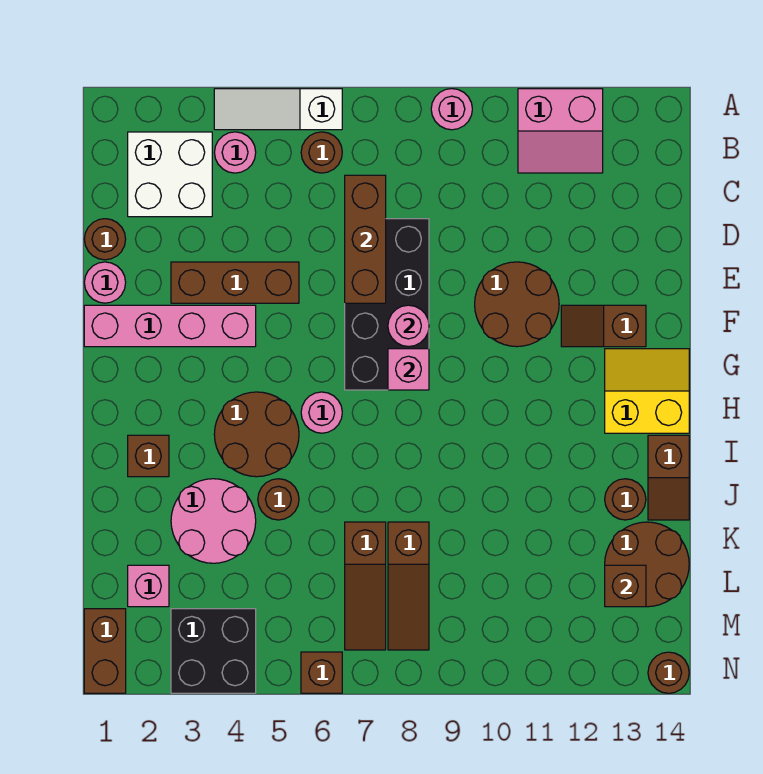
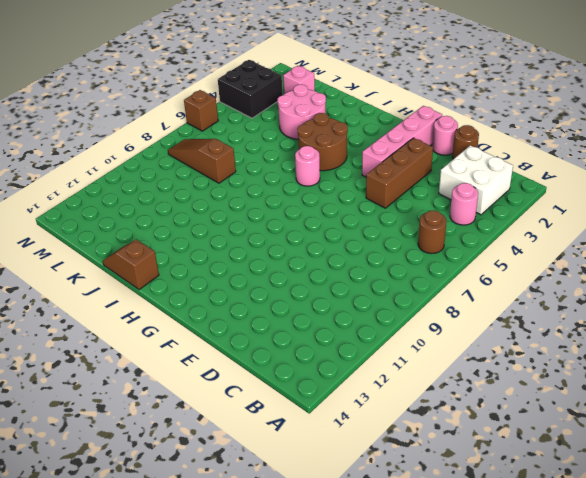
none -> white 1x3 slope [214,89,342,130]
none -> pink 1x1 round brick [431,89,472,130]
none -> pink 2x2 slope [518,89,603,173]
none -> black 2x4 brick [345,219,429,390]

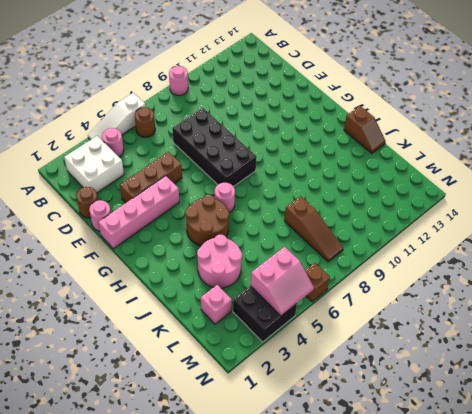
pink 2x2 slope [250,247,314,316] -> pink 2x2 slope moved to [518,89,603,173]
none -> brown 2x2 round brick [475,262,559,347]
none -> brown 1x2 slope [561,305,646,347]
none -> yellow 2x2 slope [605,349,689,433]
none -> brown 1x1 brick [128,435,169,477]

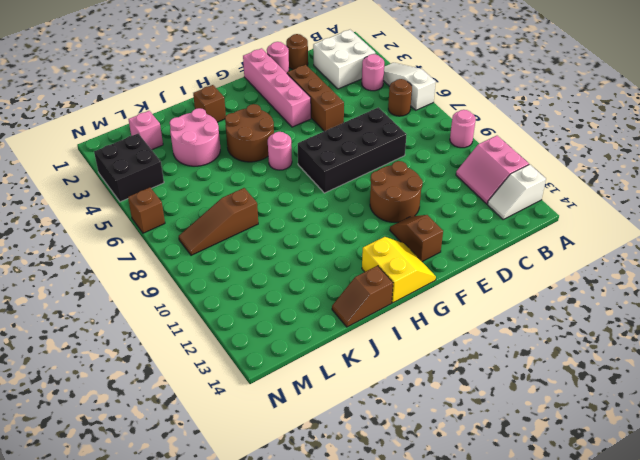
white 1x2 slope [488,164,546,219] -> none
none -> brown 1x1 round brick [258,479,299,520]
none -> brown 1x1 round brick [605,479,646,520]
none -> brown 1x3 slope [345,522,386,650]
none -> brown 2x2 round brick [605,522,689,607]

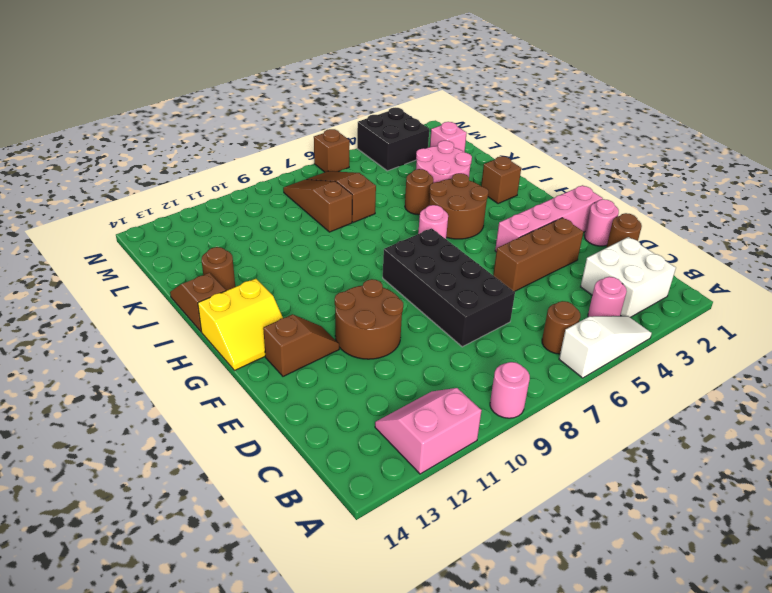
none -> brown 2x2 round brick [605,522,689,607]
none -> brown 1x2 brick [84,609,126,693]
none -> brown 1x1 round brick [648,652,689,693]
none -> brown 1x3 brick [345,175,386,303]

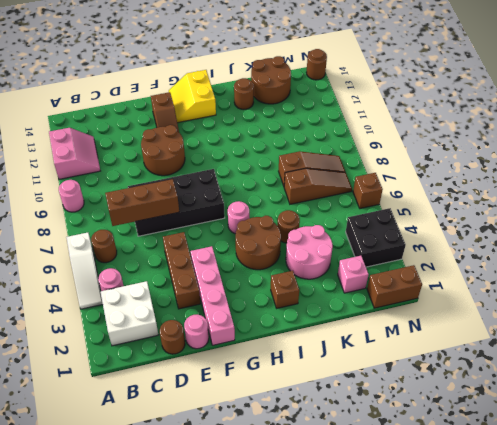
none -> brown 1x2 slope [648,435,689,520]
none -> pink 1x1 round brick [388,305,429,347]
none -> pink 1x1 brick [388,349,429,390]
none -> brown 1x1 brick [605,565,646,607]

